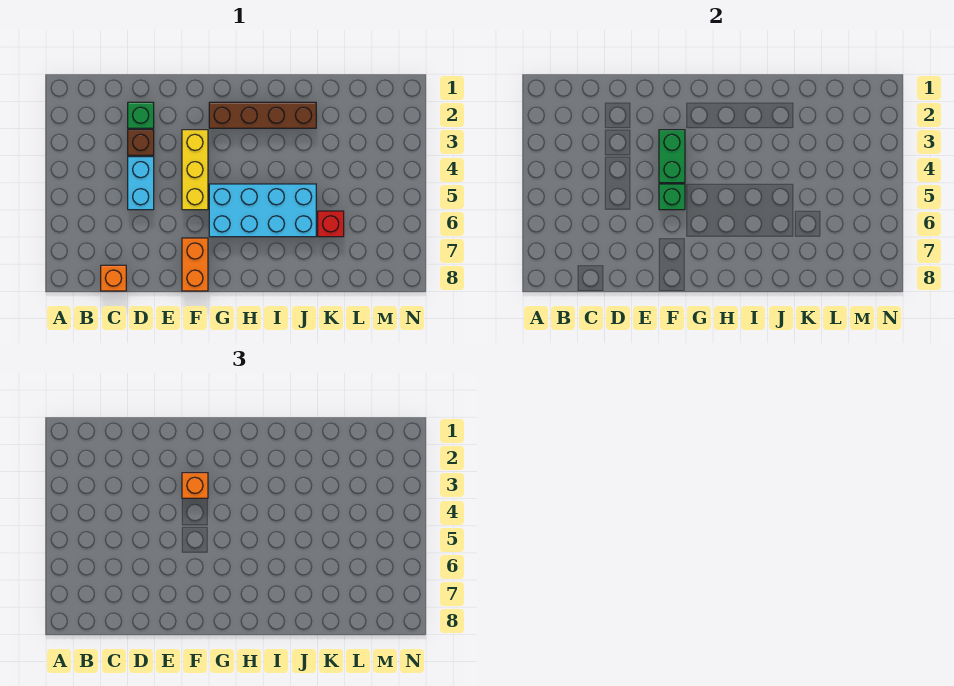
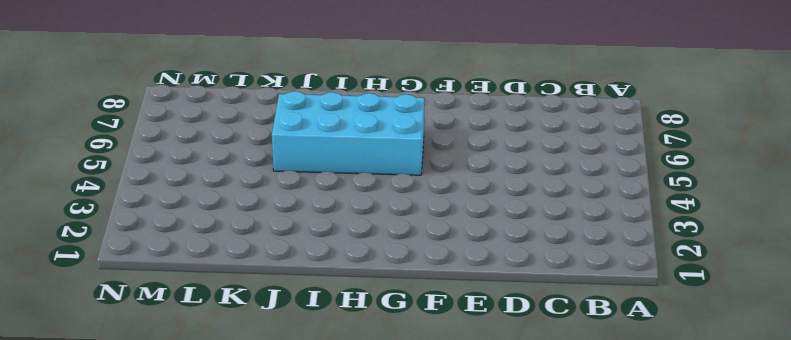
none -> orange 1x1 brick [101,265,126,291]
none -> green 1x1 brick [128,102,154,128]
none -> brown 1x1 brick [128,130,154,155]

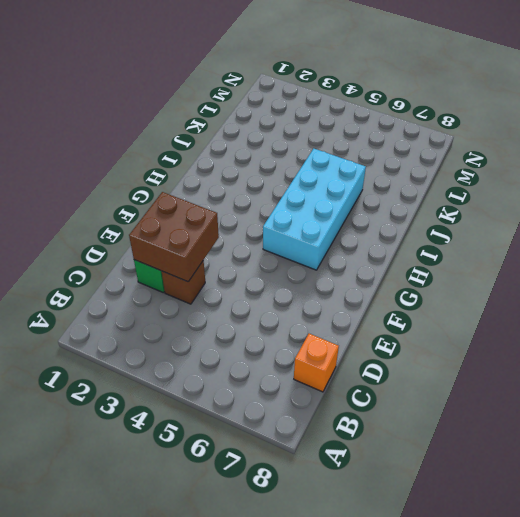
brown 2x2 brick [129,192,219,282] -> none
none -> cyan 1x2 brick [128,157,154,210]
none -> yellow 1x3 brick [182,130,208,210]
none -> orange 1x2 brick [182,238,208,291]

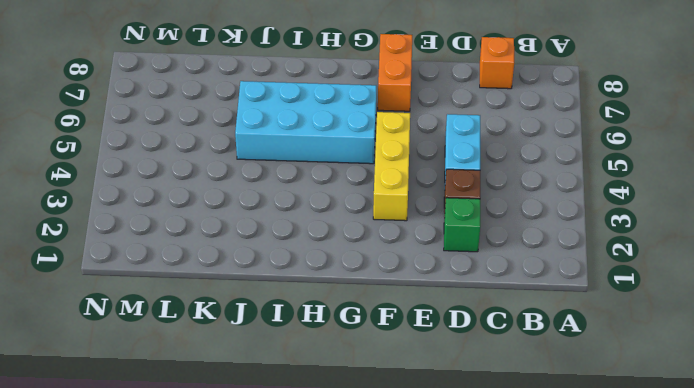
none -> brown 1x4 brick [209,102,316,128]
none -> red 1x1 brick [318,211,344,237]
none -> green 1x2 brick [659,130,685,183]

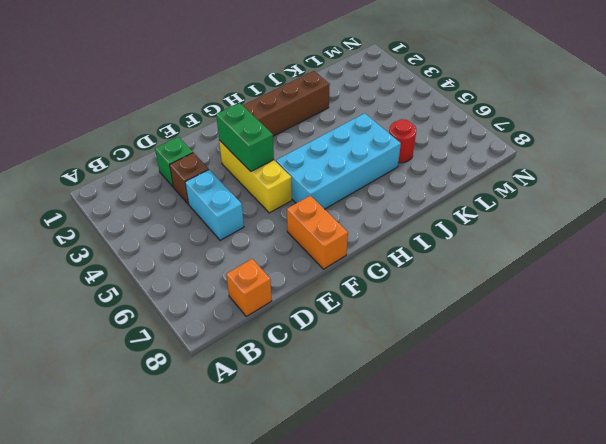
red 1x1 round brick [389,119,416,163] -> red 1x1 brick [318,211,344,237]
none -> green 1x1 brick [659,184,685,210]
none -> orange 1x1 brick [182,473,208,498]

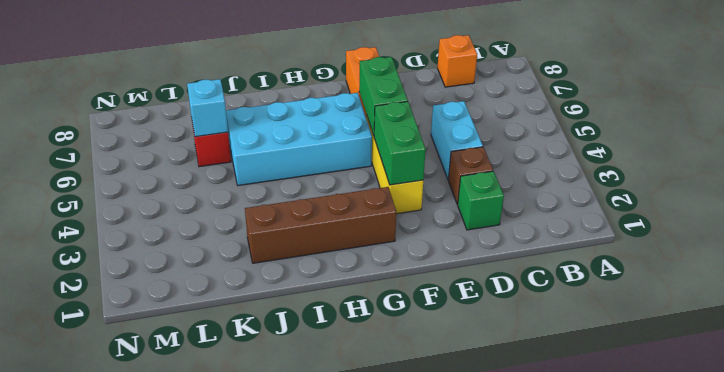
green 1x2 brick [359,57,408,135] -> green 1x1 brick [659,184,685,210]
cyan 1x1 brick [187,79,228,137] -> none
none -> orange 1x1 brick [182,473,208,498]

